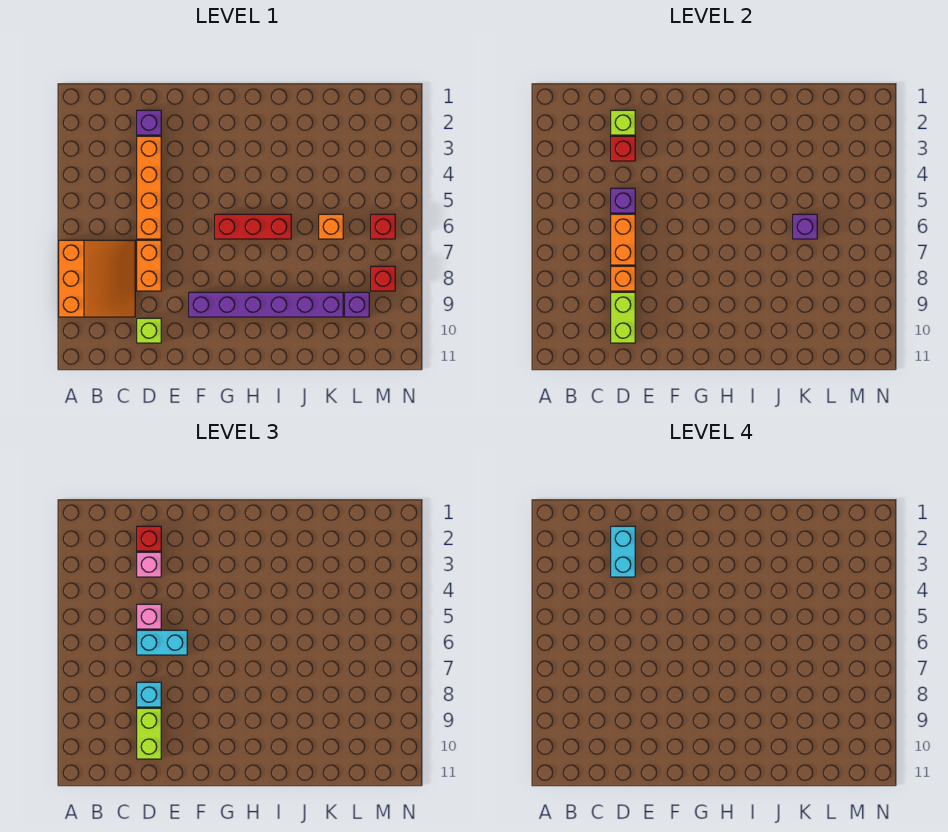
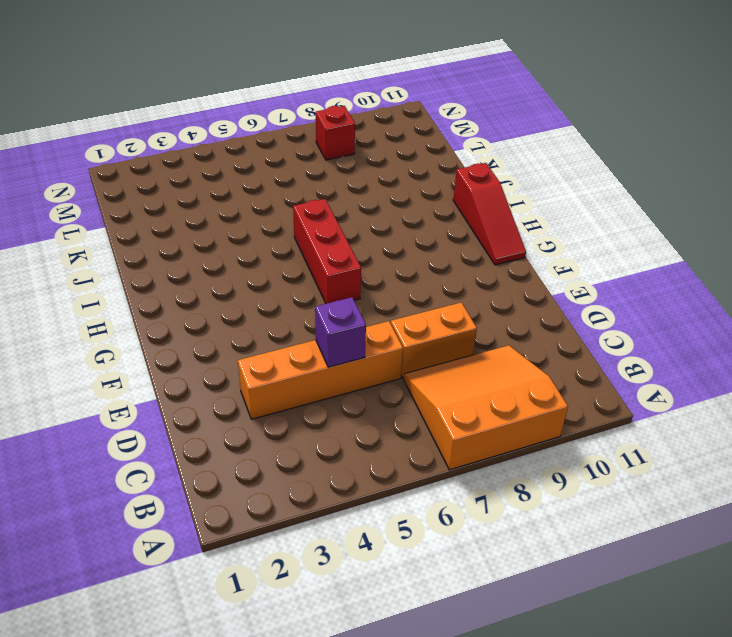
red 1x3 slope [453,163,526,265] -> none
none -> purple 1x1 brick [137,110,161,135]
none -> lime 1x1 brick [137,318,161,343]
none -> purple 1x6 brick [189,292,343,317]

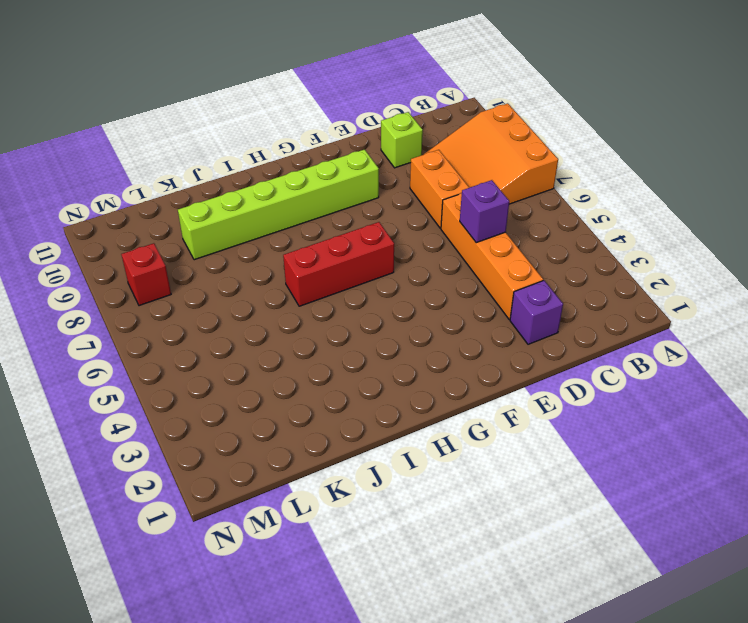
lime 1x6 brick [178,150,379,260] -> purple 1x6 brick [189,292,343,317]
none -> orange 1x1 brick [319,214,343,239]
none -> purple 1x1 brick [345,292,369,317]
none -> red 1x1 brick [371,214,395,239]

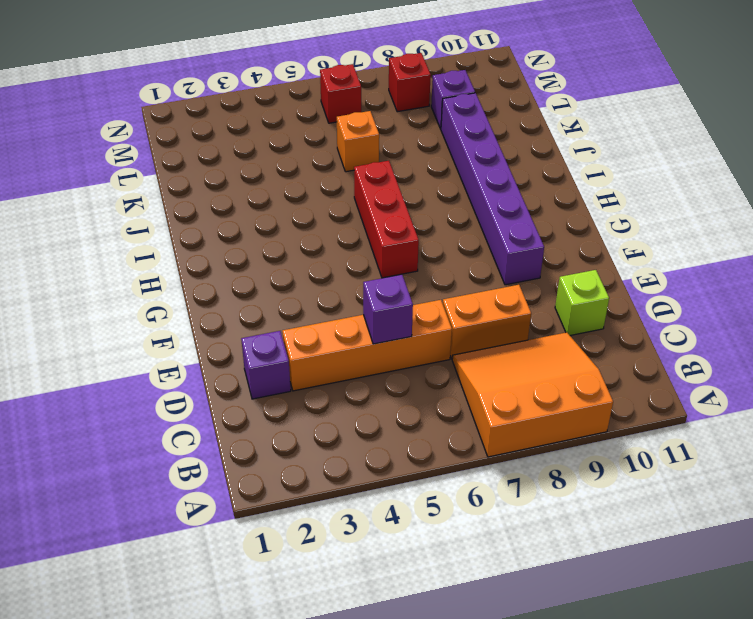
none -> lime 1x1 brick [611,110,635,135]
none -> red 1x1 brick [611,136,635,161]
none -> orange 1x2 brick [611,214,635,265]

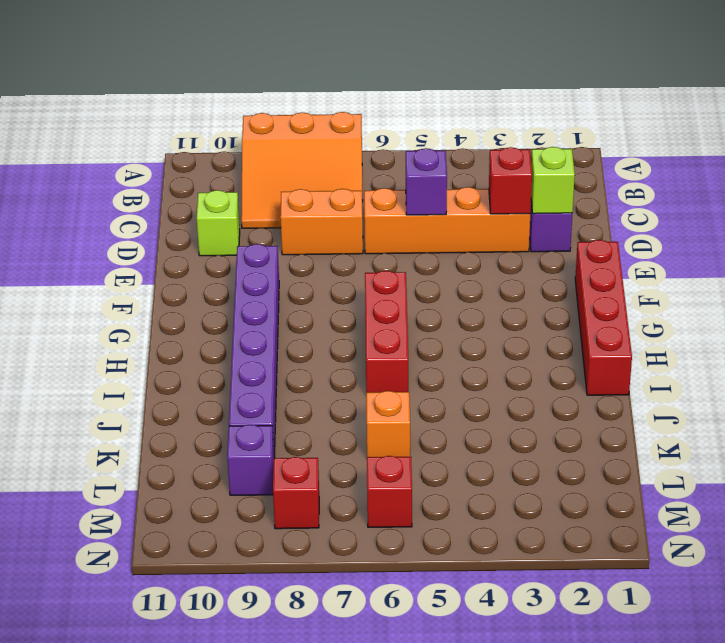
red 1x4 brick [575,240,632,395] -> none
none -> orange 1x2 brick [611,214,635,265]
none -> orange 1x1 brick [611,266,635,291]
none -> lime 1x2 brick [611,292,635,343]

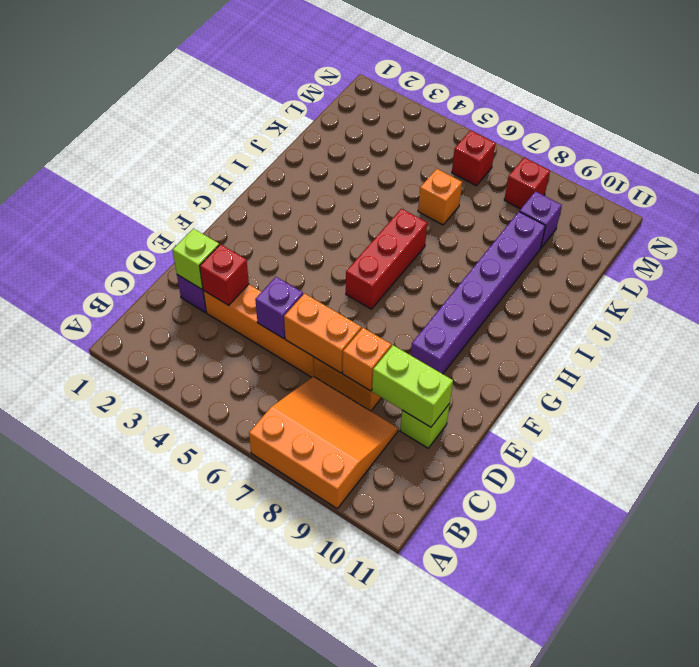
none -> purple 1x1 brick [793,214,817,239]
none -> red 1x1 brick [137,526,161,551]
none -> pink 1x1 brick [137,552,161,577]

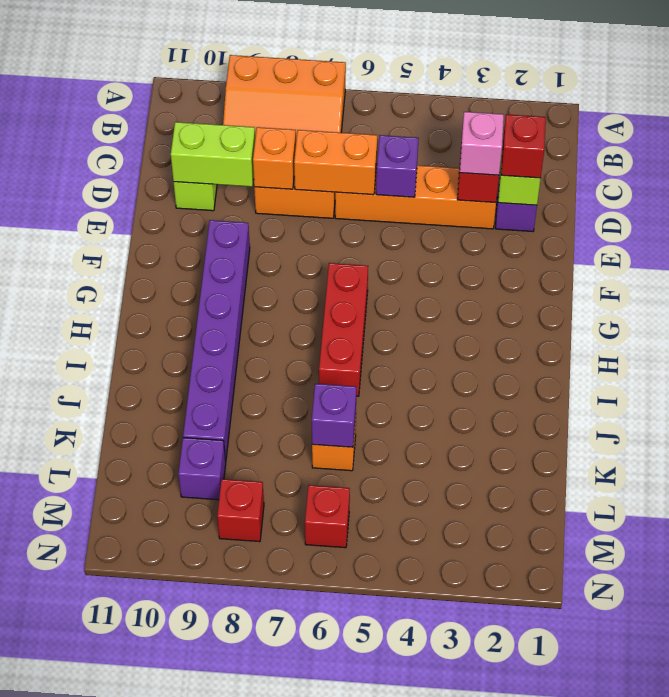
none -> pink 1x1 brick [137,604,161,629]
none -> cyan 1x2 brick [137,630,187,655]
none -> cyan 1x1 brick [137,682,161,707]

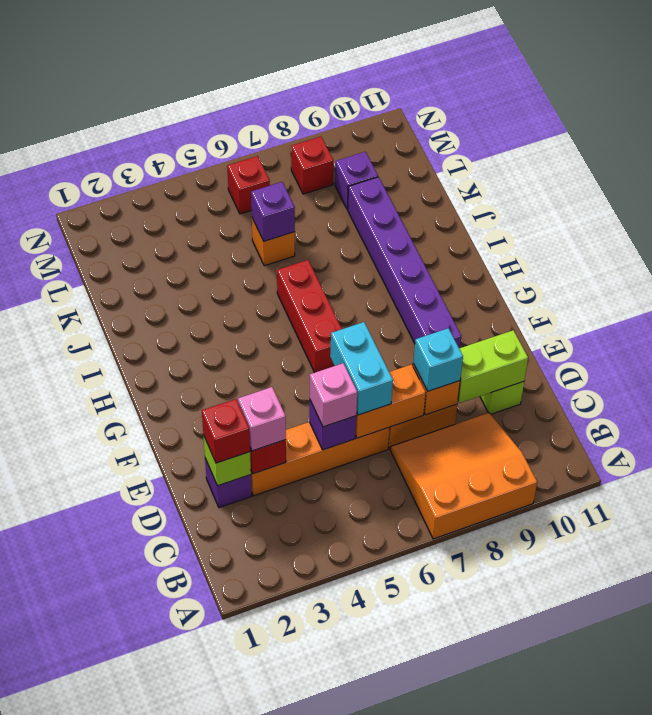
none -> lime 1x2 brick [137,708,161,759]
none -> cyan 1x2 brick [611,526,635,577]

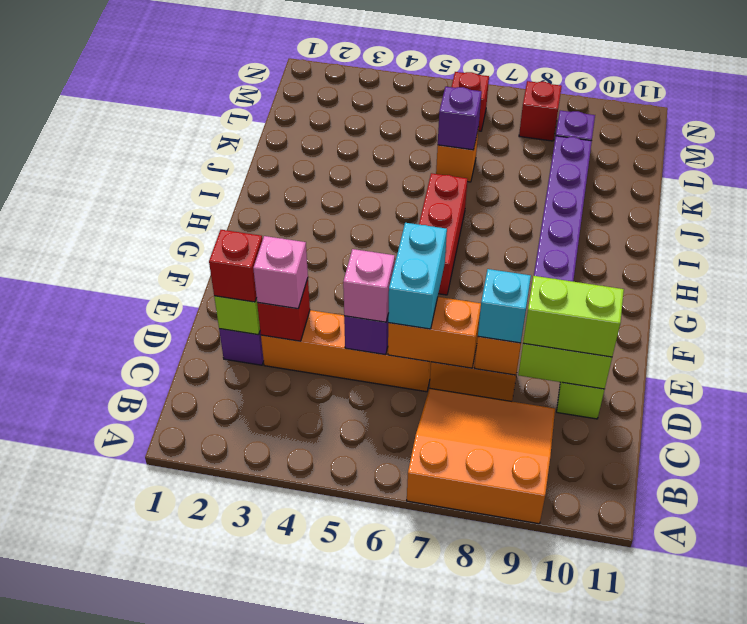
none -> cyan 1x2 brick [611,526,635,577]

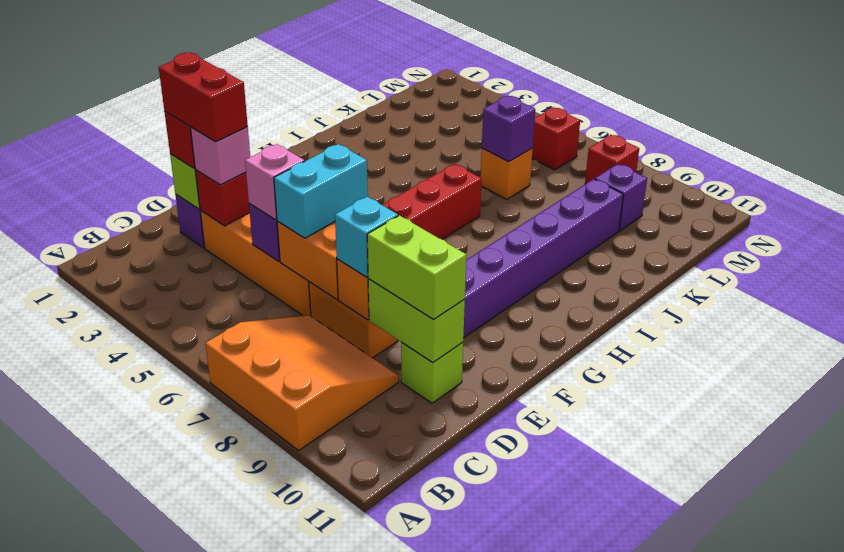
red 1x2 brick [159,53,248,142] -> cyan 1x2 brick [611,526,635,577]

